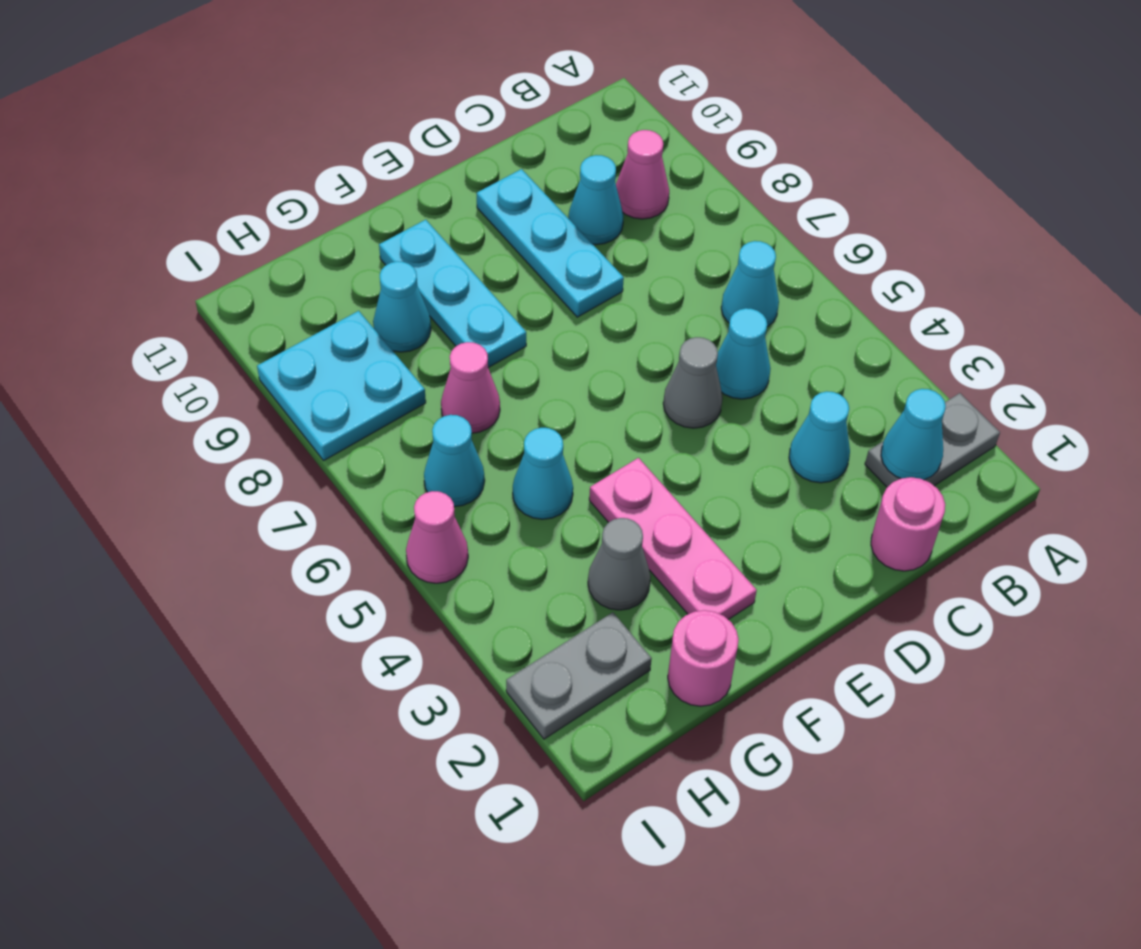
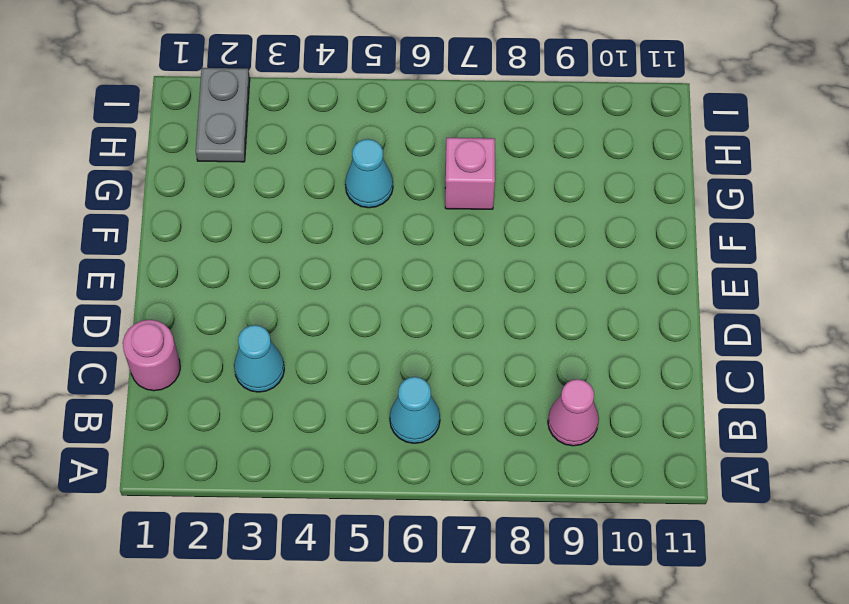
pink 1x1 brick [445,138,495,209] -> pink 1x1 cone [441,342,500,433]
none -> grey 1x2 plate [865,393,1000,487]
none -> cyan 1x1 cone [716,308,771,399]
none -> cyan 1x1 cone [568,155,624,245]

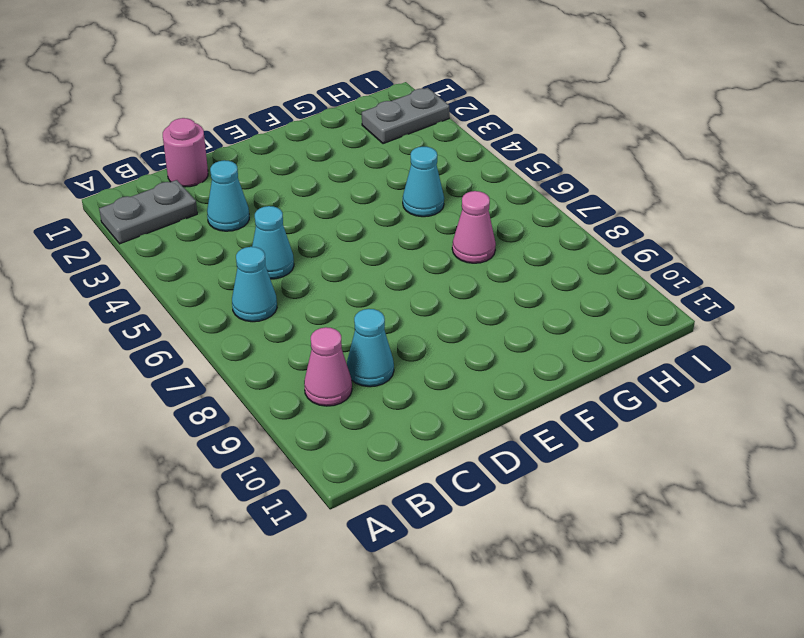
none -> grey 1x1 cone [663,337,723,428]
none -> cyan 1x3 plate [477,169,624,317]
none -> pink 1x3 plate [589,458,757,619]

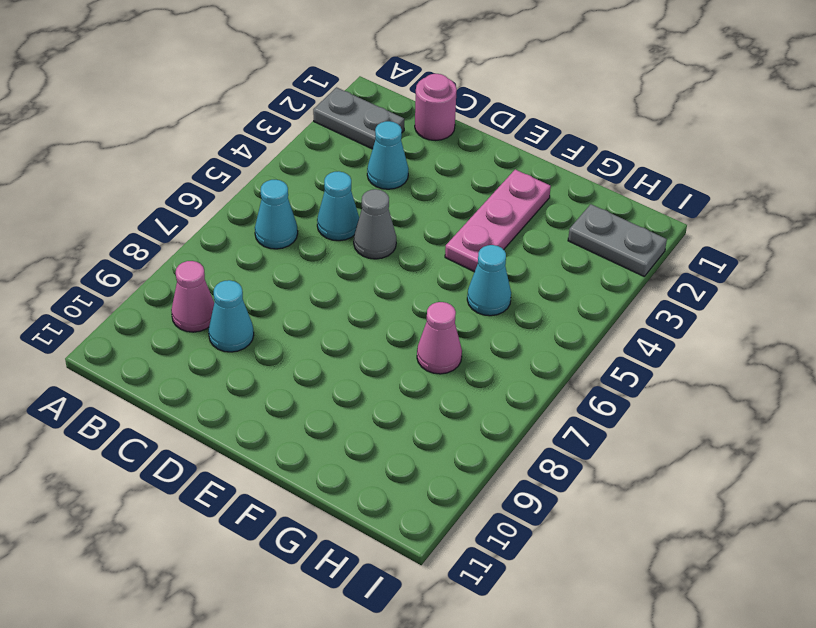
none -> cyan 1x3 plate [477,169,624,317]
none -> cyan 1x3 plate [379,220,526,368]
none -> pink 1x1 round brick [668,610,739,706]

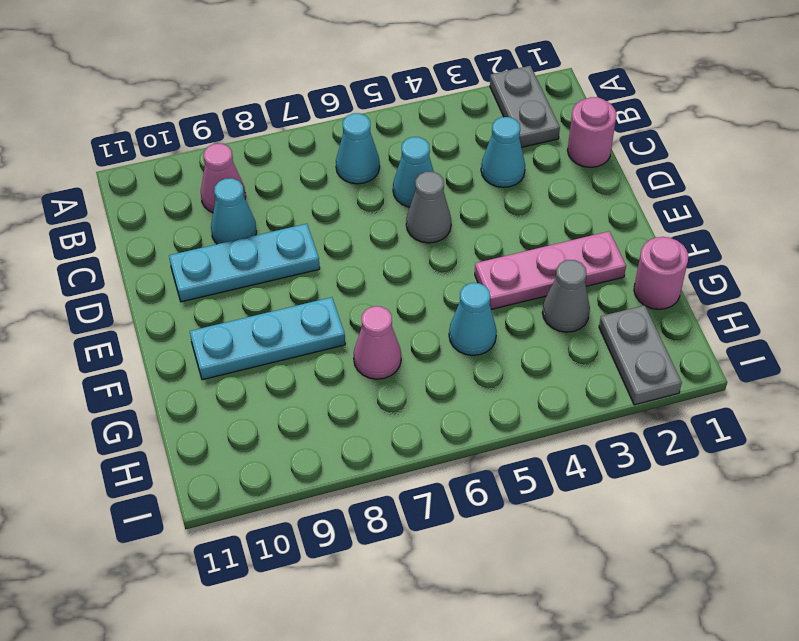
none -> cyan 1x1 cone [373,261,431,352]
none -> cyan 1x1 cone [424,415,485,507]
none -> cyan 2x2 plate [257,311,426,460]

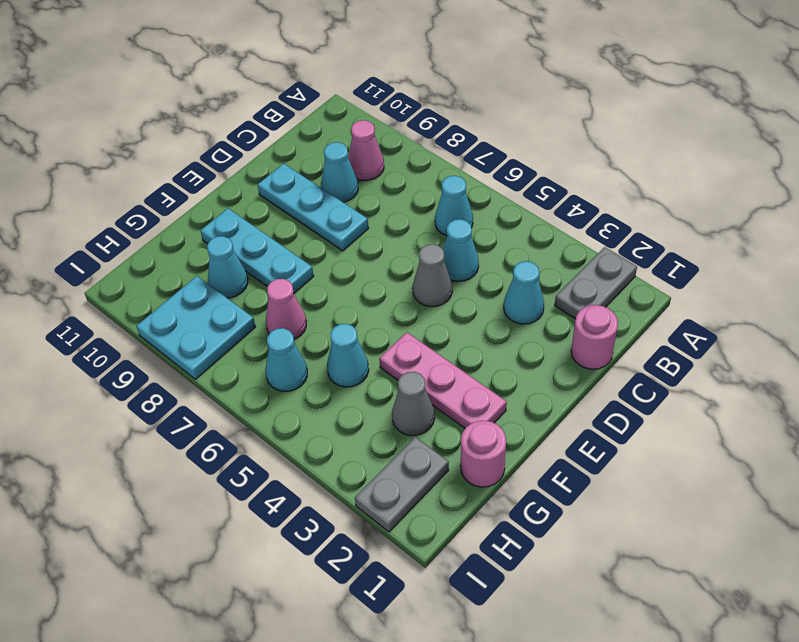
none -> pink 1x1 cone [406,491,468,583]
none -> cyan 1x1 cone [881,389,946,480]

